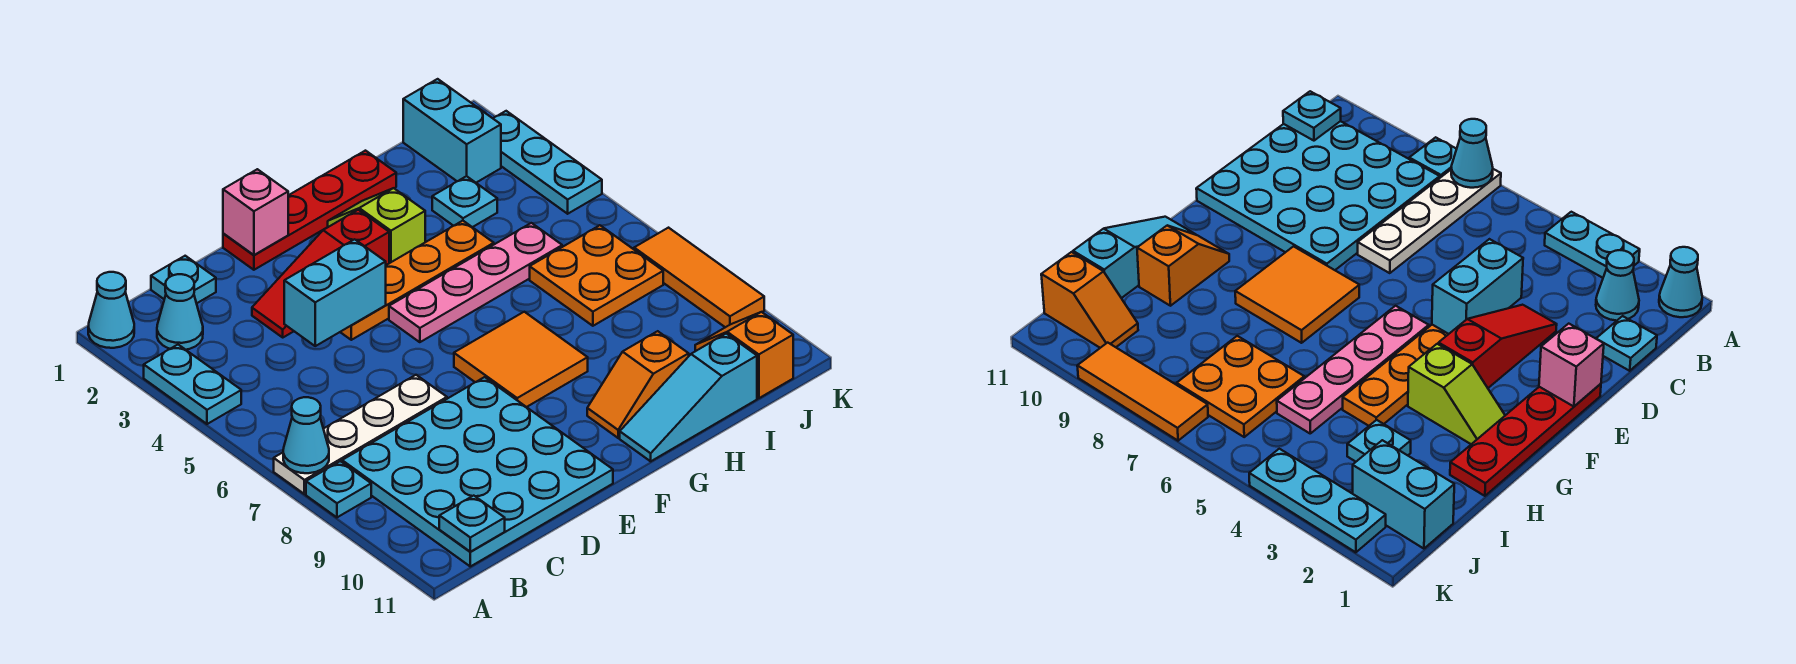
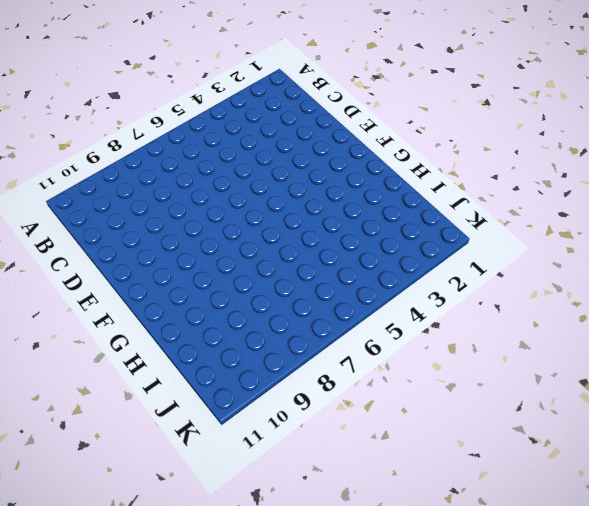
none -> cyan 1x1 cone [88,272,134,348]
none -> cyan 1x2 plate [144,345,241,424]
none -> white 1x4 plate [274,375,447,494]

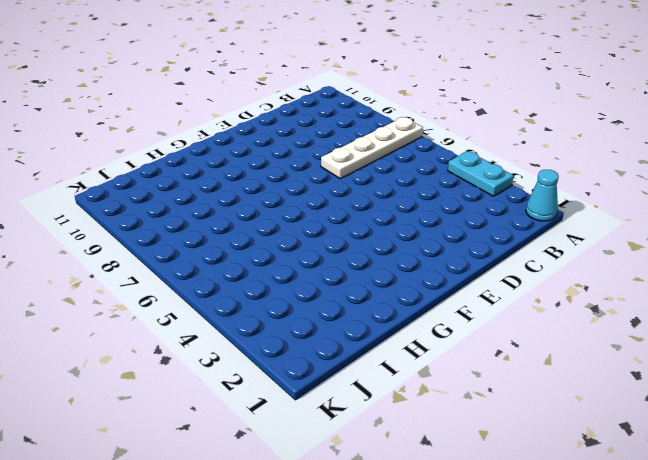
none -> cyan 1x1 plate [306,461,371,517]
none -> cyan 1x1 cone [157,274,203,350]
none -> cyan 4x4 plate [342,377,613,566]

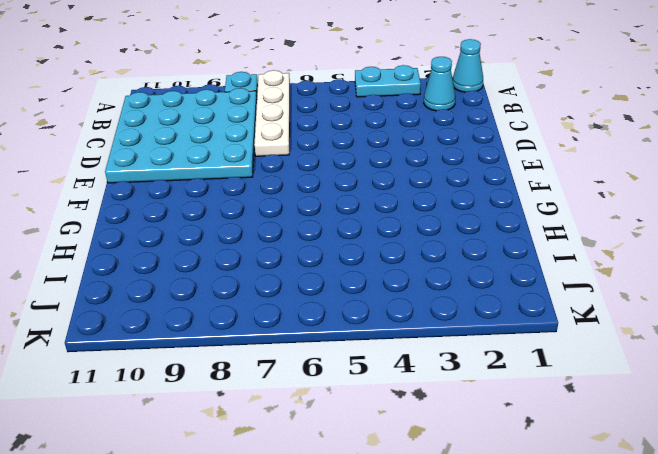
none -> cyan 1x1 plate [151,256,216,303]
none -> red 1x3 slope [252,210,389,337]
none -> red 1x4 plate [223,151,396,270]

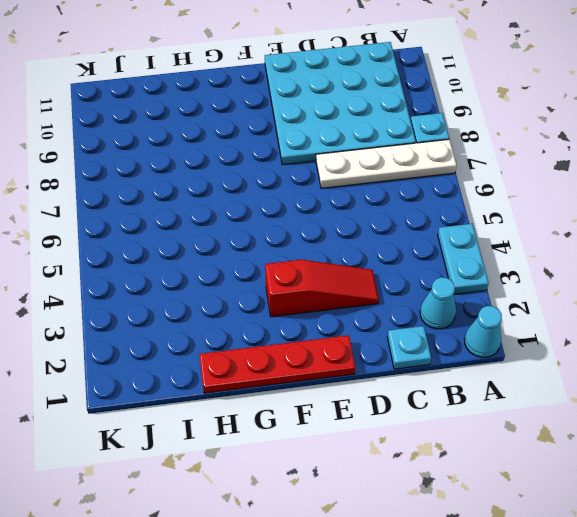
none -> orange 1x4 plate [341,221,494,340]
none -> pink 1x4 plate [389,223,562,342]
none -> orange 2x2 tile [454,312,588,407]

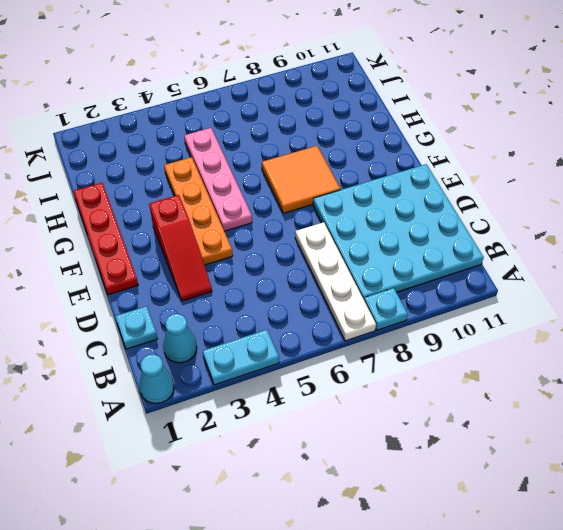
none -> lime 1x2 slope [328,188,425,263]
none -> orange 1x2 slope [587,331,689,438]
none -> cyan 1x3 slope [620,334,757,461]

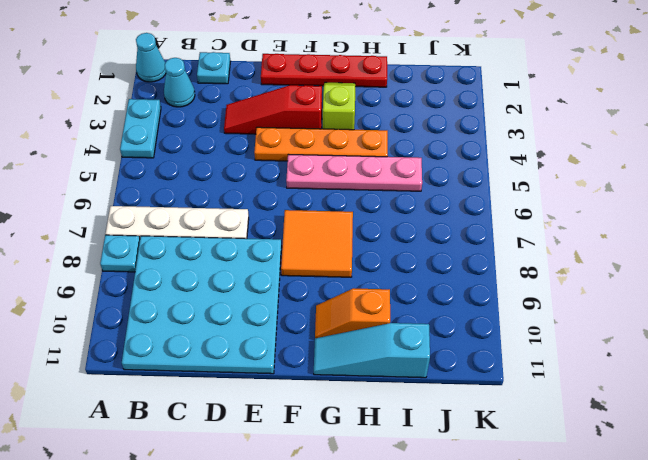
none -> cyan 1x1 plate [432,176,497,227]
none -> orange 2x2 plate [530,225,663,326]
none -> cyan 1x2 brick [403,79,501,183]

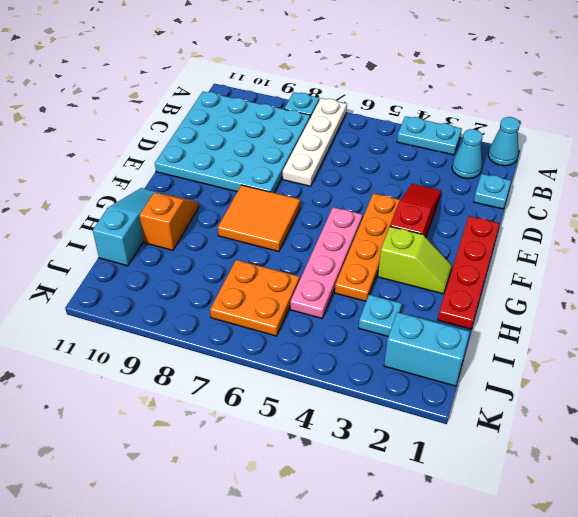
none -> orange 1x2 slope [695,312,793,398]
none -> cyan 1x3 plate [493,111,602,214]
none -> orange 1x3 tile [634,228,764,327]

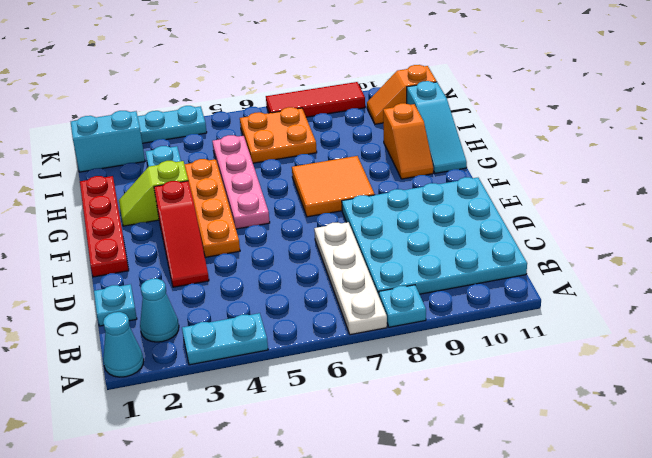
red 1x3 tile [266,82,365,117] -> orange 1x3 tile [634,228,764,327]
none -> cyan 1x1 cone [283,397,329,473]
none -> cyan 1x1 plate [439,496,505,552]
none -> cyan 1x2 brick [284,239,386,346]

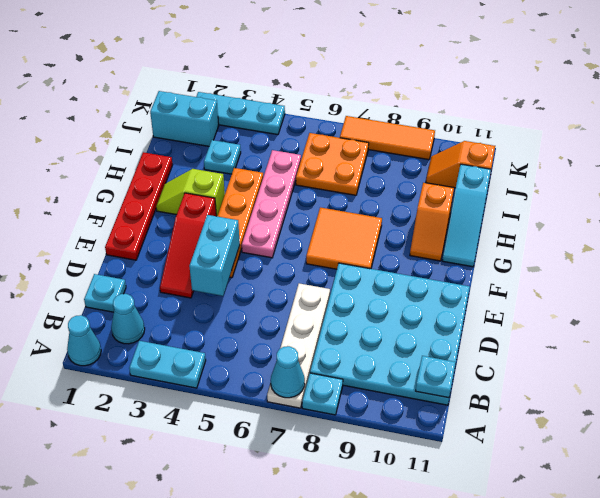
none -> pink 1x1 brick [223,169,288,255]

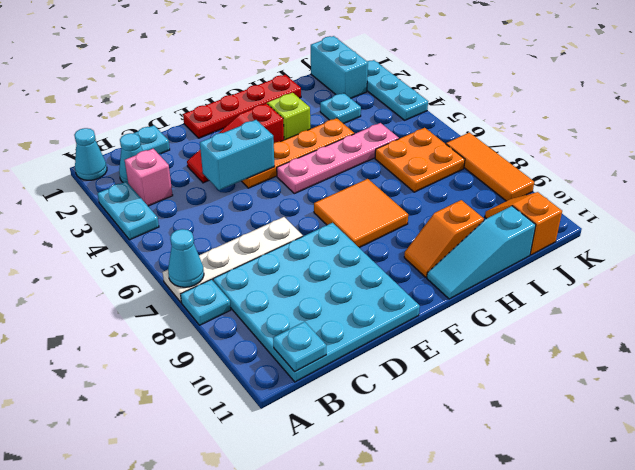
pink 1x1 brick [125,149,173,206] -> pink 1x1 brick moved to [223,169,288,255]

